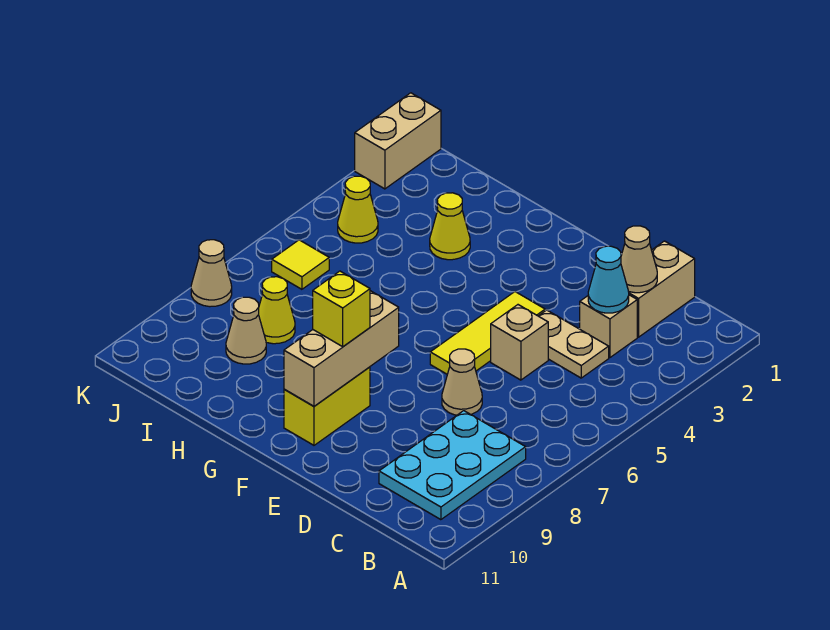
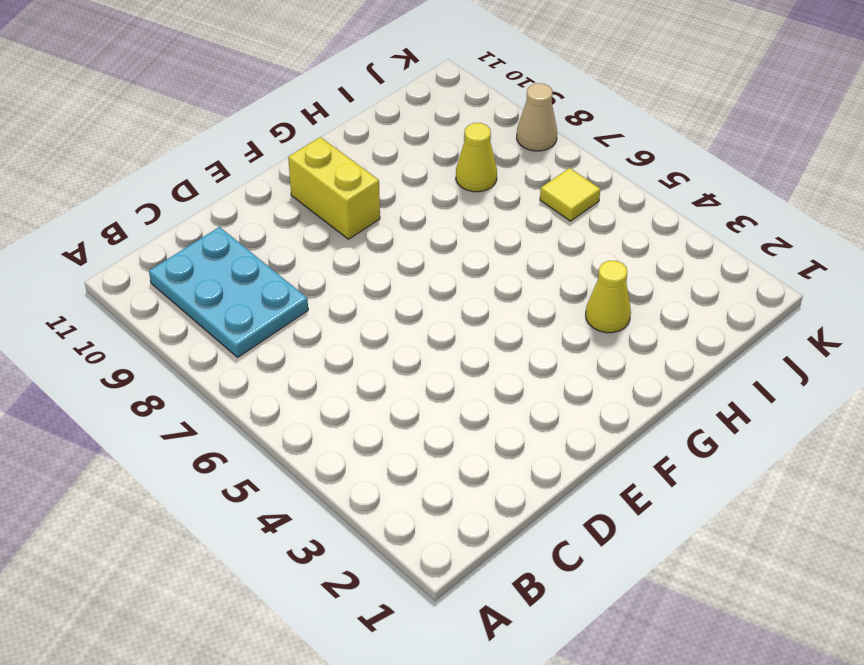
none -> tan 1x2 brick [628,241,695,337]
none -> tan 1x1 brick [580,295,637,358]
none -> tan 1x2 plate [539,310,609,378]

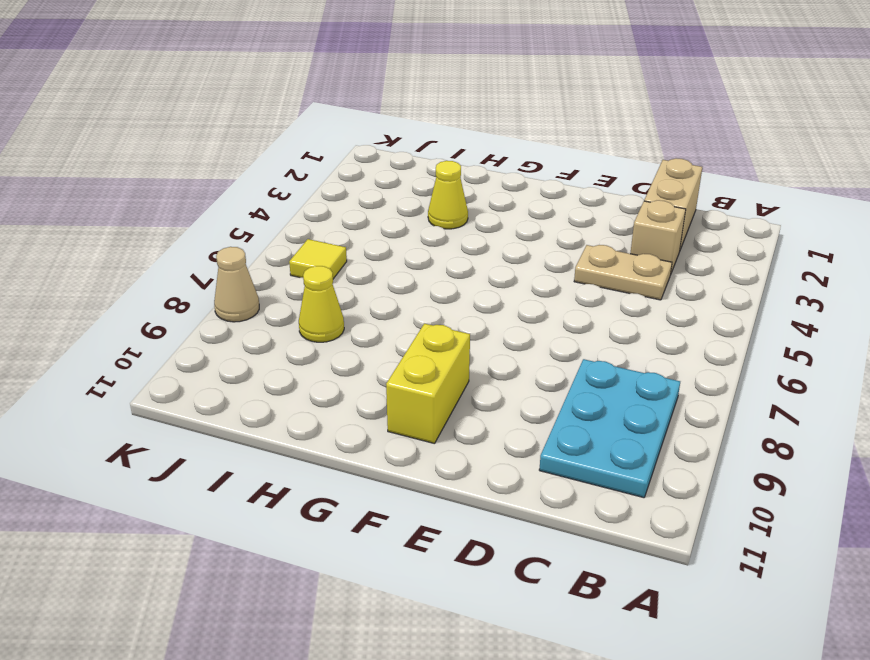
none -> tan 1x1 brick [491,305,548,380]
none -> tan 1x1 cone [442,349,482,415]
none -> yellow 1x3 tile [430,292,545,374]

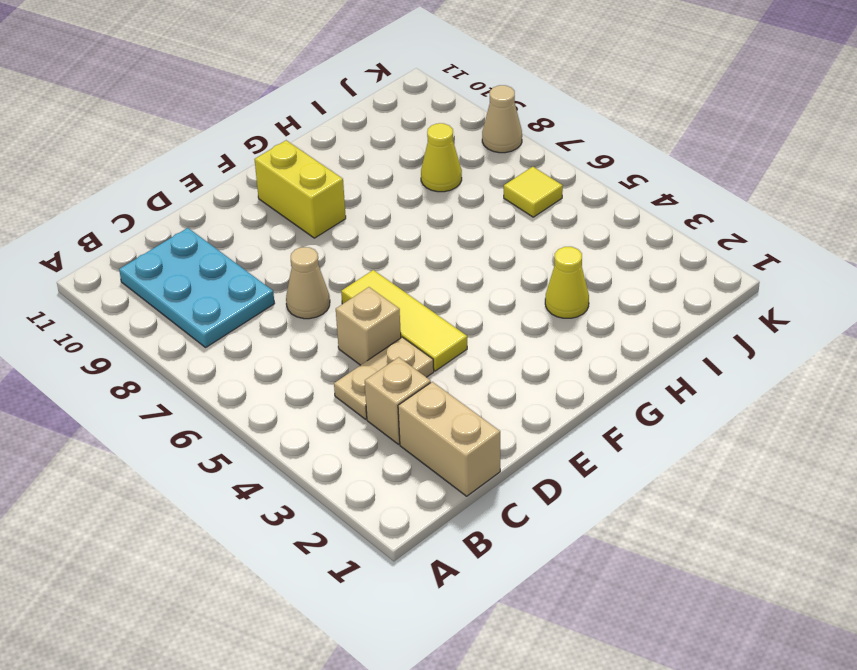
none -> tan 1x1 cone [226,297,266,364]
none -> yellow 1x1 cone [338,176,378,243]
none -> tan 1x2 brick [355,93,441,189]

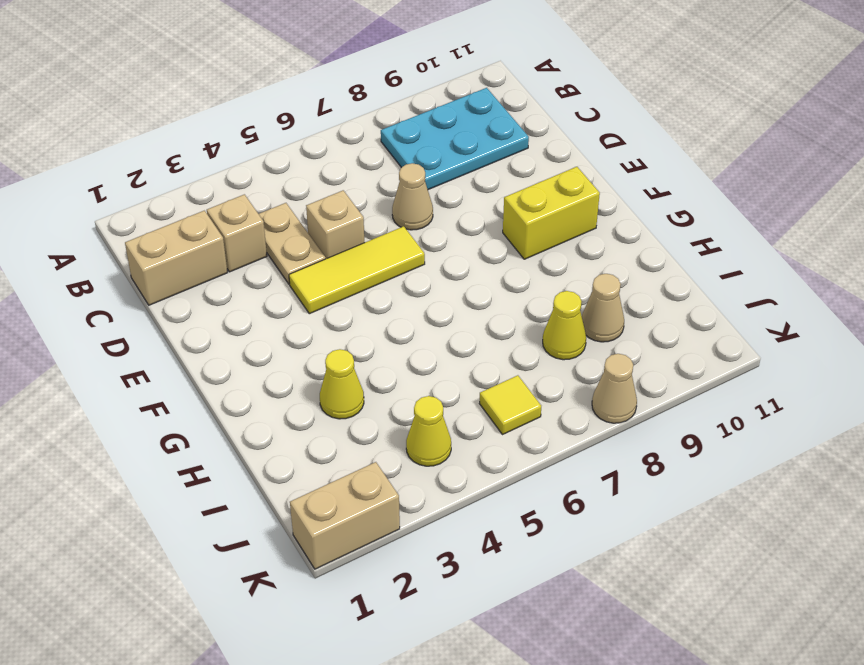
none -> tan 1x1 cone [621,226,657,293]
none -> cyan 1x1 cone [588,246,629,313]
none -> tan 1x3 brick [284,291,399,406]

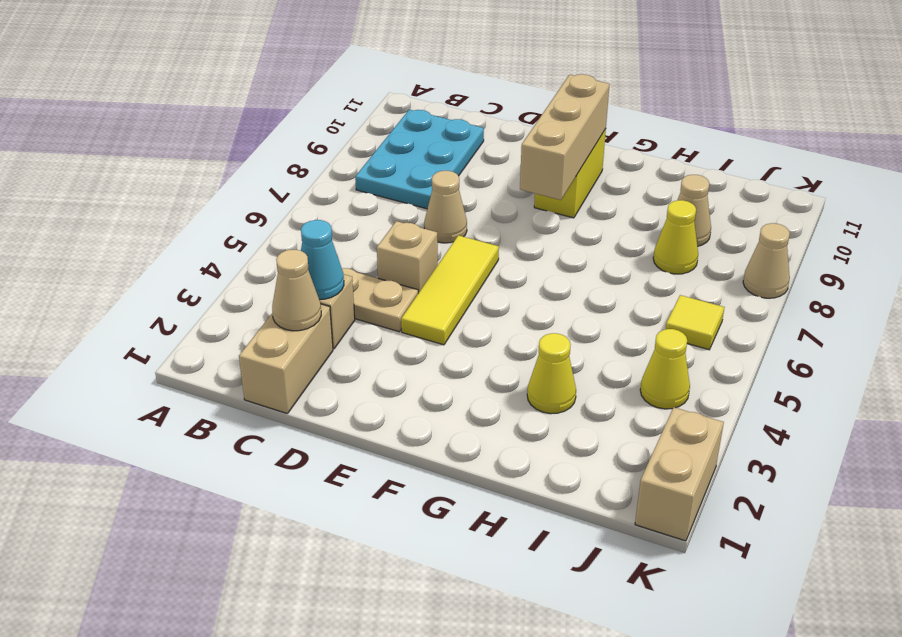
none -> yellow 1x1 brick [313,271,370,347]

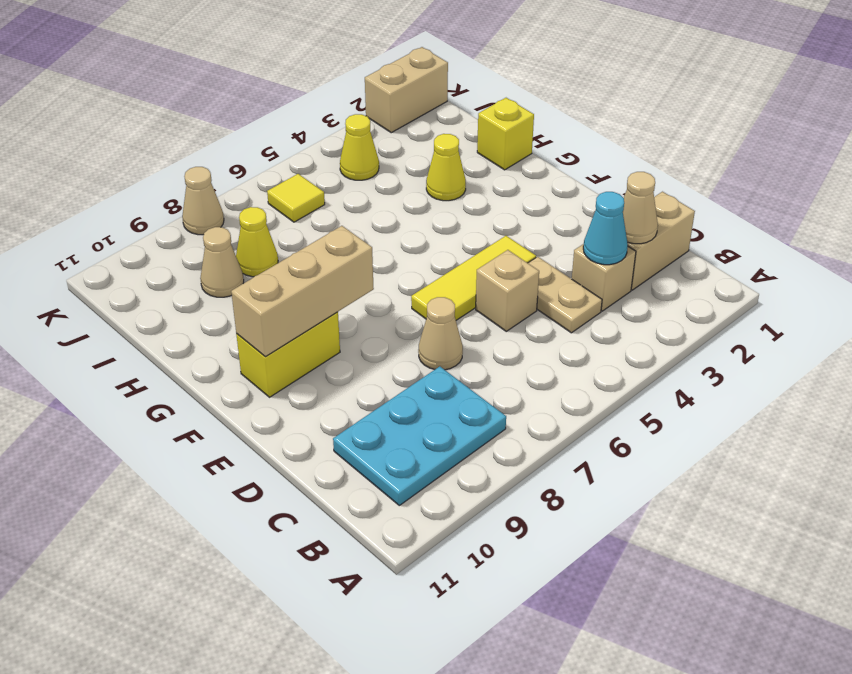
yellow 1x1 brick [477,98,534,170] -> yellow 1x1 brick moved to [313,271,370,347]

